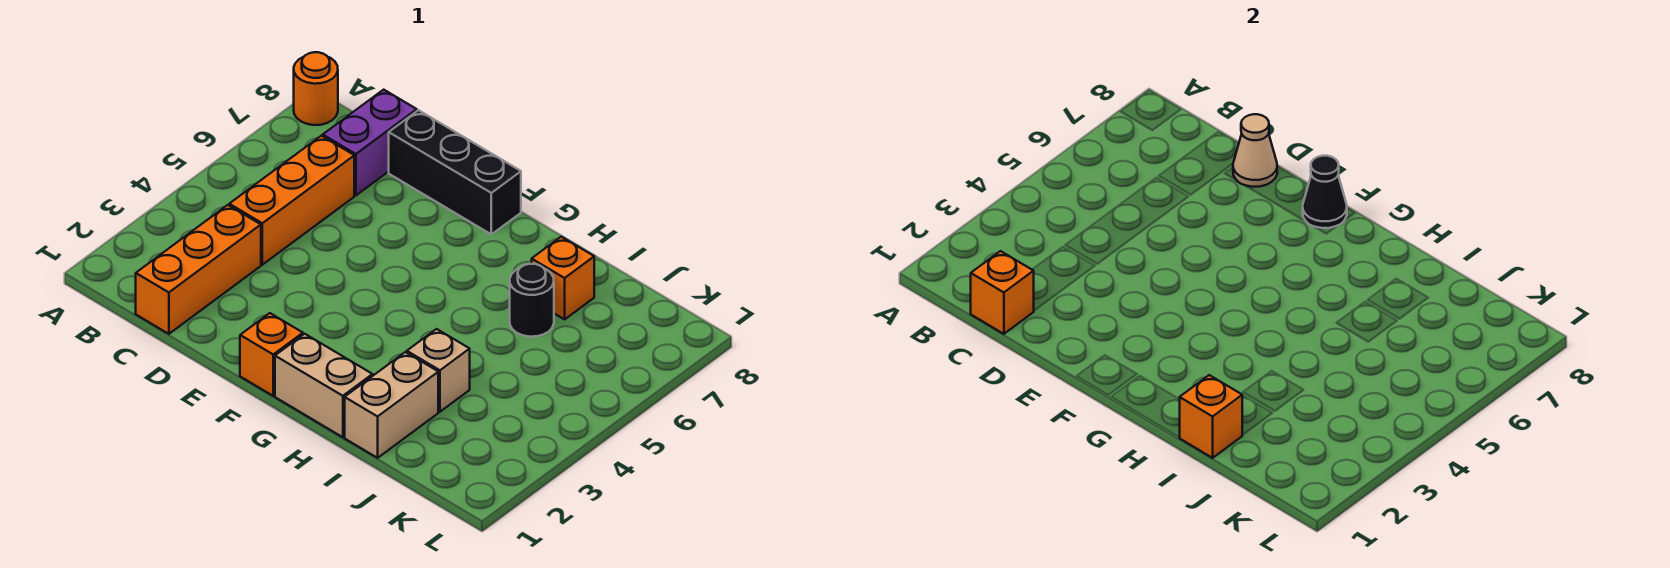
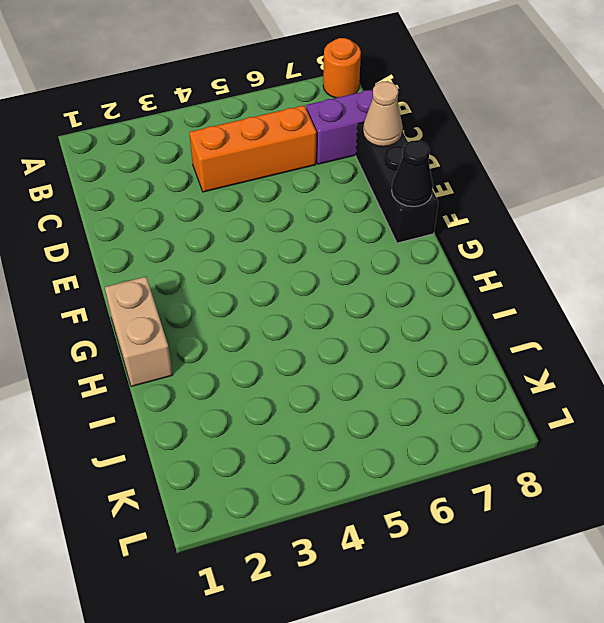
none -> orange 1x3 brick [136,205,261,334]
none -> orange 1x1 brick [240,313,303,396]
none -> tan 1x2 brick [345,352,438,458]

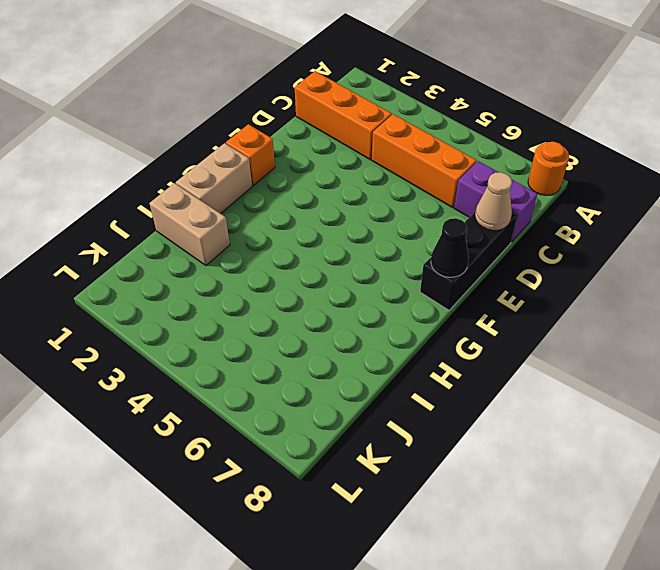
none -> tan 1x1 brick [407,329,470,412]
none -> black 1x1 round brick [510,264,554,337]
none -> orange 1x1 brick [532,237,594,319]

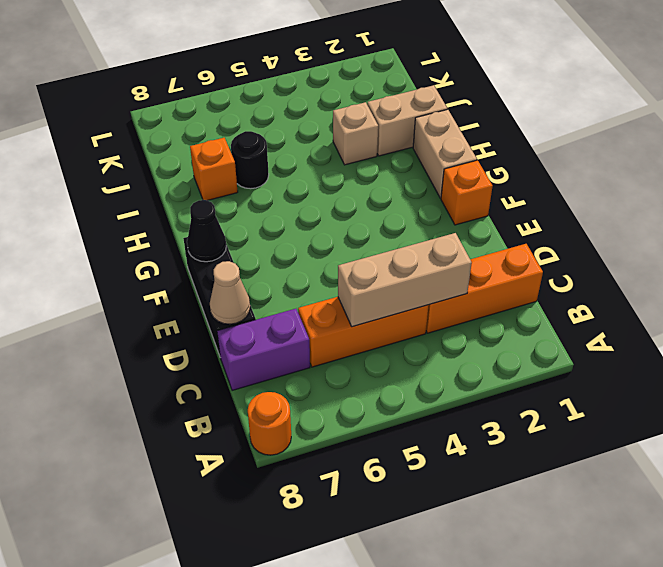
tan 1x3 brick [338,233,472,327] -> none
none -> orange 1x1 brick [971,251,1034,334]
none -> orange 1x1 brick [1180,375,1242,458]

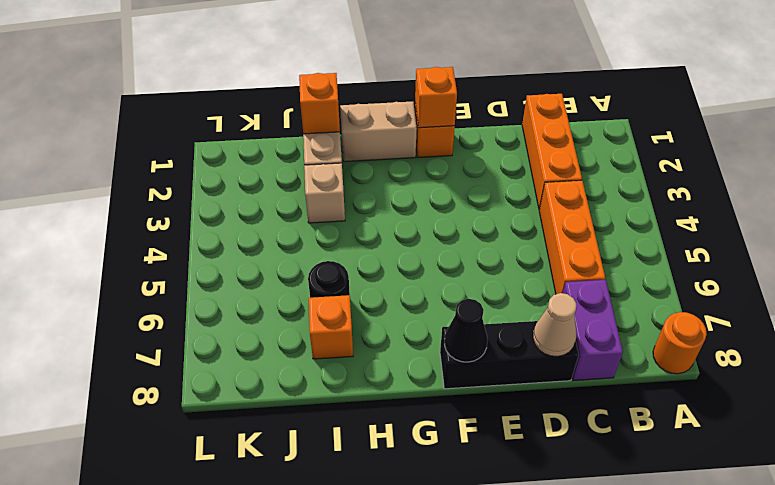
orange 1x1 brick [415,67,457,128] -> orange 1x1 brick moved to [971,251,1034,334]

